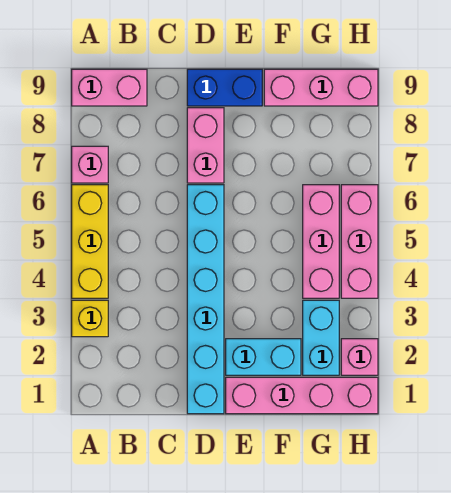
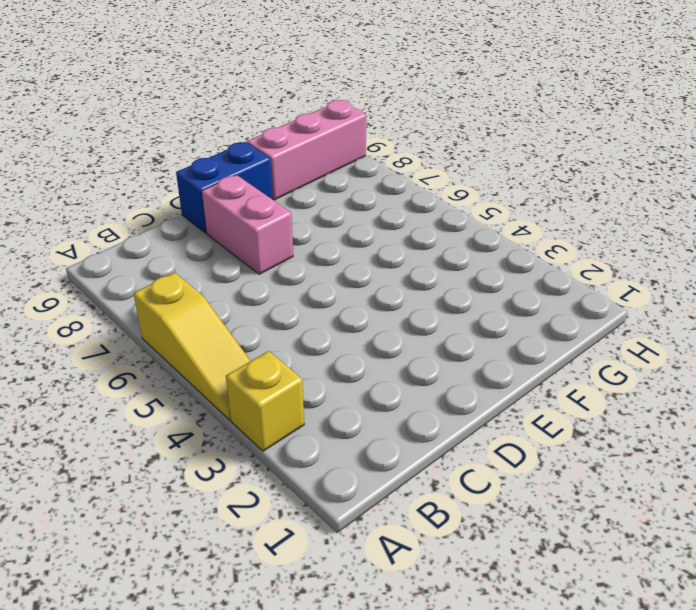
yellow 1x3 slope [133,272,250,420] -> yellow 1x3 brick [72,185,108,298]
none -> pink 1x1 brick [72,146,108,183]
none -> pink 1x2 brick [72,69,147,106]
none -> cyan 1x6 brick [187,185,224,414]

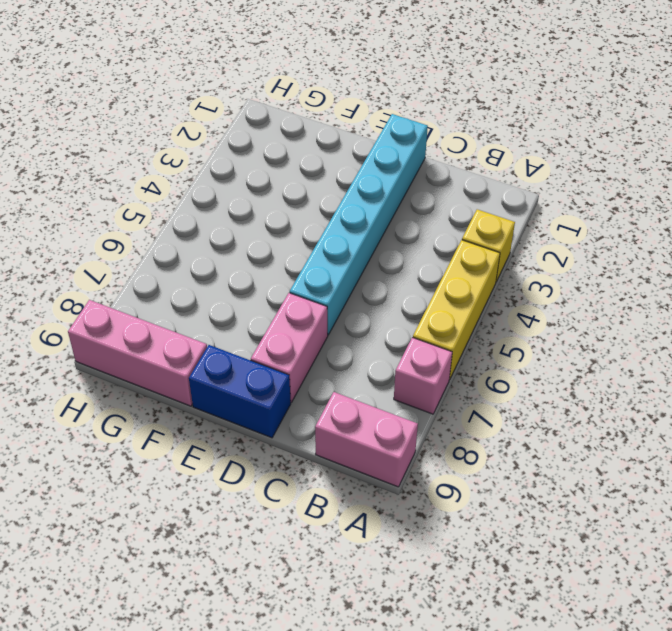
none -> pink 1x4 brick [226,377,378,414]
none -> cyan 1x2 brick [226,339,301,375]
none -> cyan 1x2 brick [303,300,339,375]

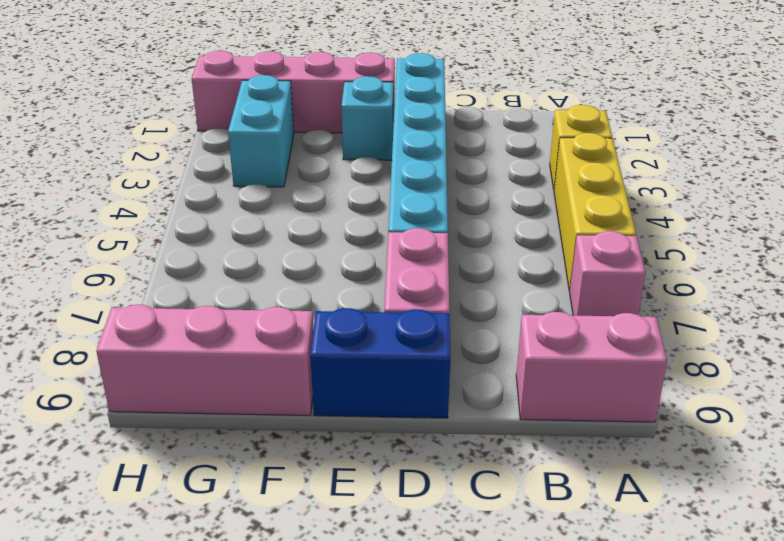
cyan 1x1 brick [341,76,393,160] -> cyan 1x2 brick [226,339,301,375]
none -> pink 1x3 brick [303,185,339,298]
none -> pink 1x1 brick [341,339,378,375]
none -> pink 1x3 brick [341,185,378,298]

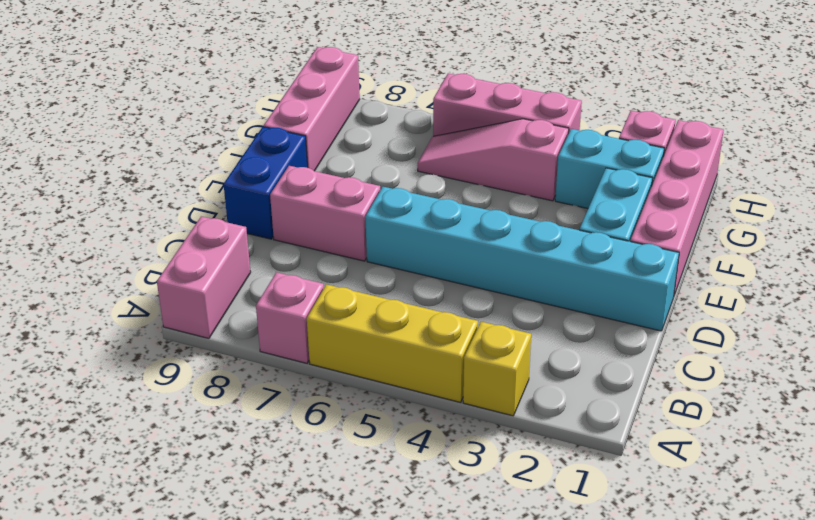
pink 1x3 slope [418,119,569,201] -> pink 1x3 brick [303,185,339,298]

